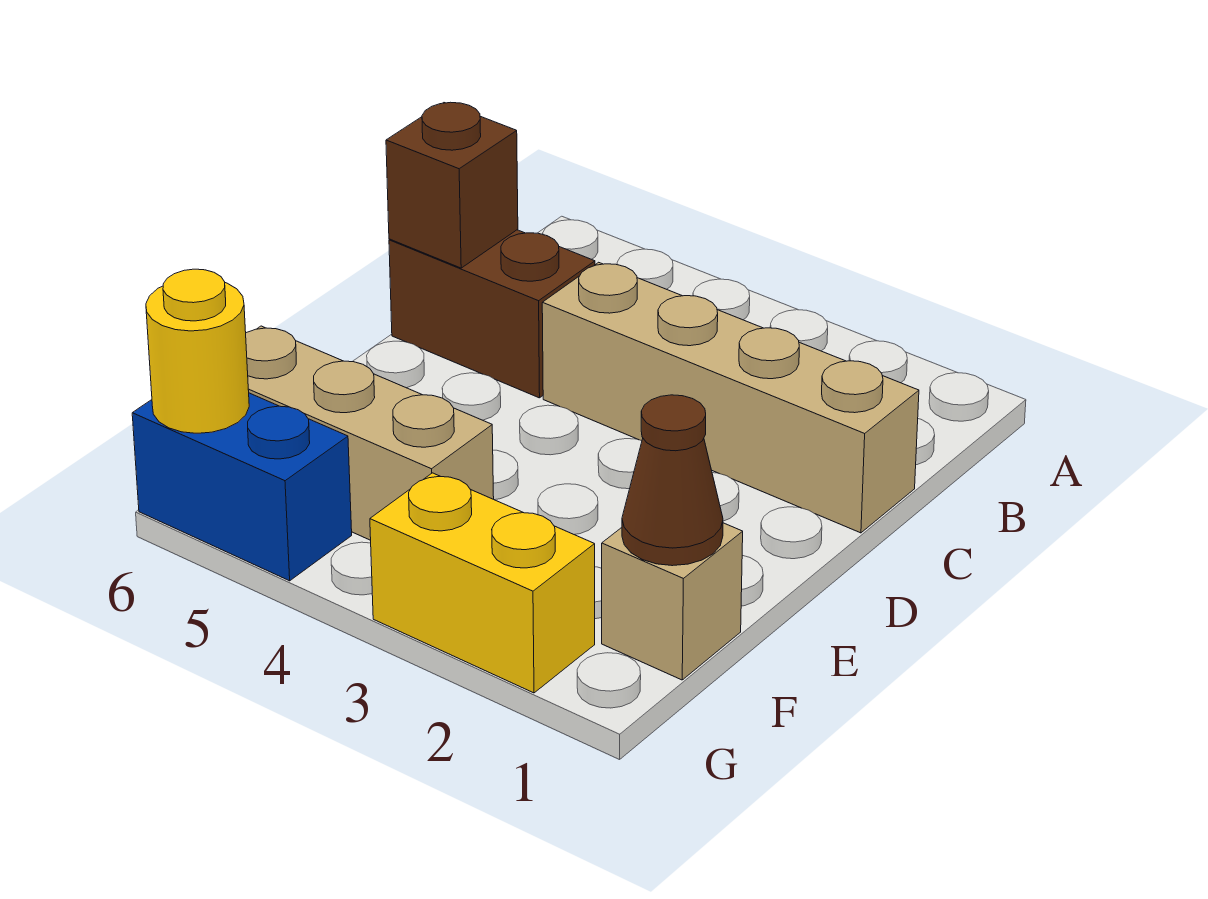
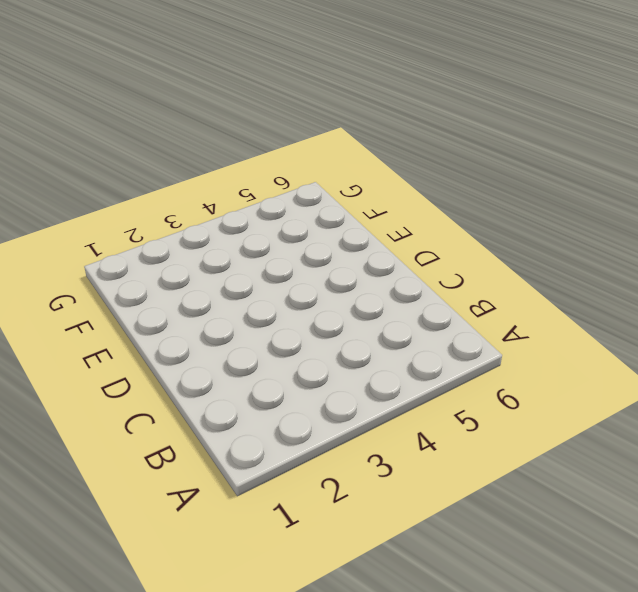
none -> tan 1x4 brick [542,262,919,533]
none -> brown 1x2 brick [389,230,595,398]

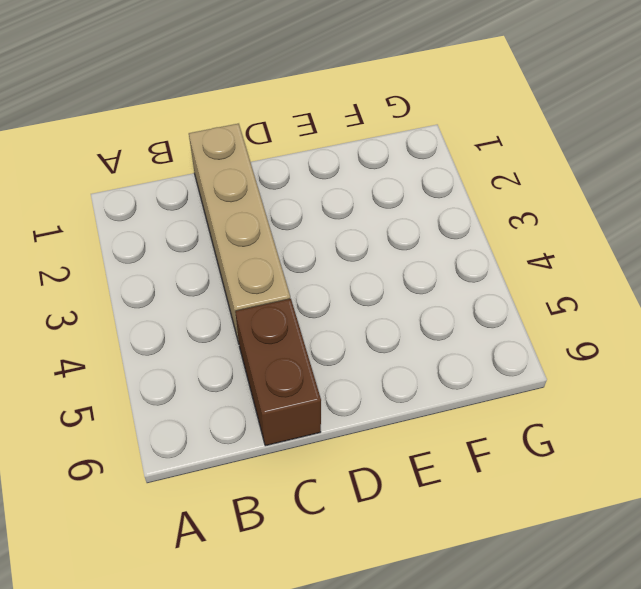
none -> tan 1x1 brick [602,523,743,680]
none -> tan 1x3 brick [246,326,494,540]

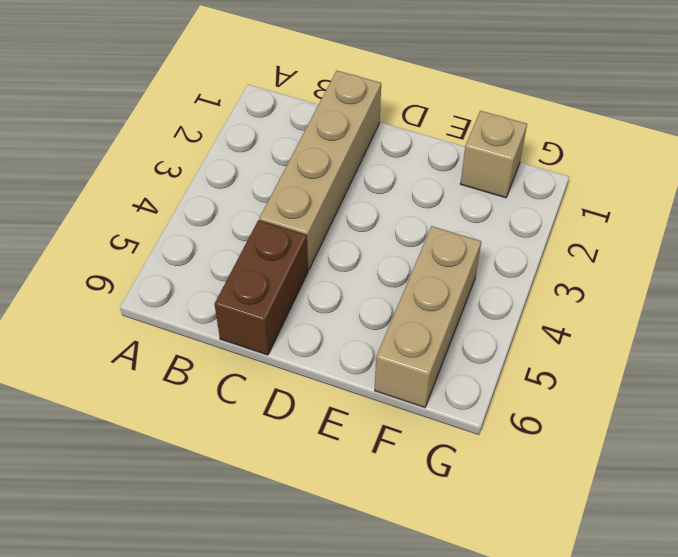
none -> yellow 1x2 brick [370,473,595,693]
none -> blue 1x2 brick [132,393,352,581]

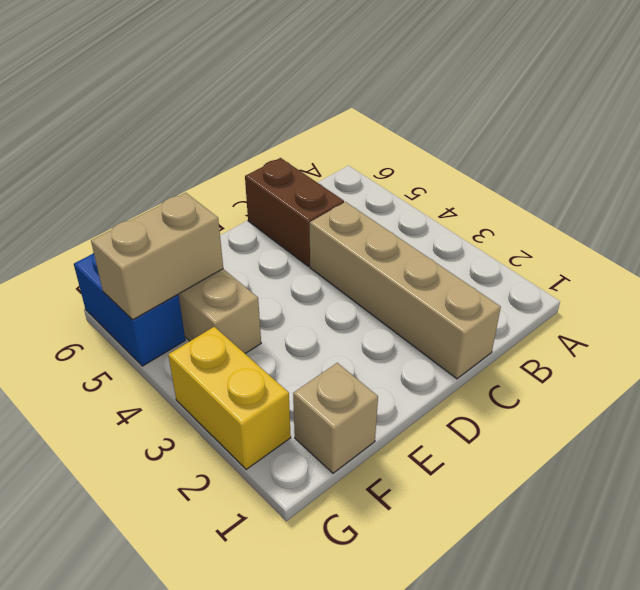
tan 1x2 brick [91,193,223,320] -> none
none -> brown 1x1 brick [386,102,518,268]
none -> brown 1x1 cone [622,395,723,566]

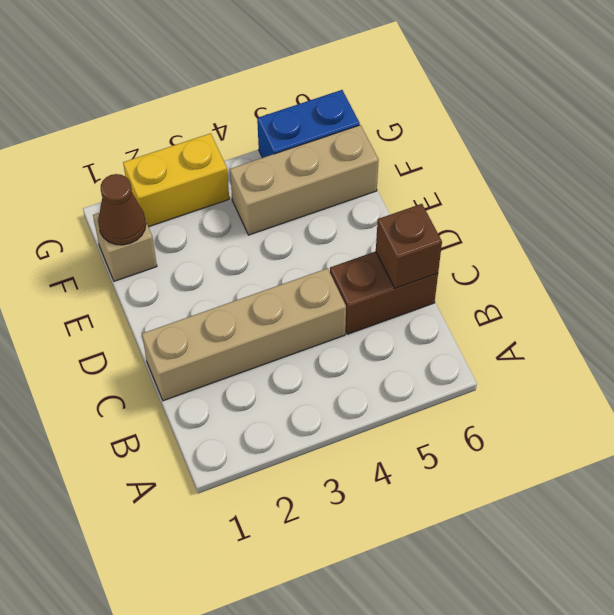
none -> yellow 1x1 round brick [146,269,249,433]

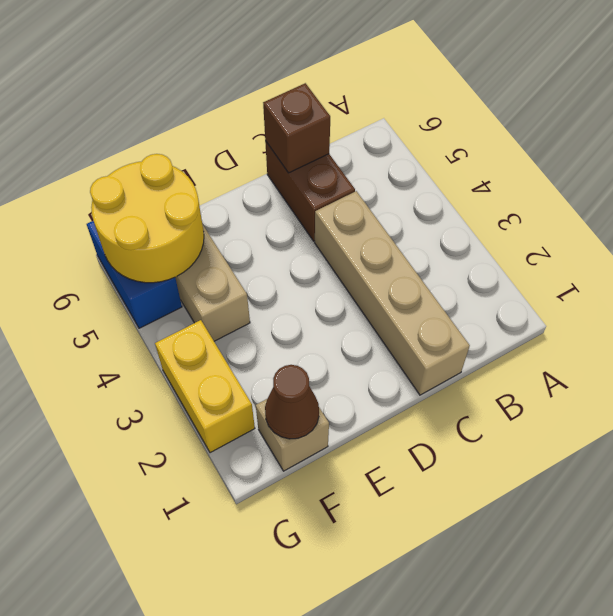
yellow 2x2 round brick [90,154,204,283] -> yellow 1x1 round brick [146,269,249,433]

